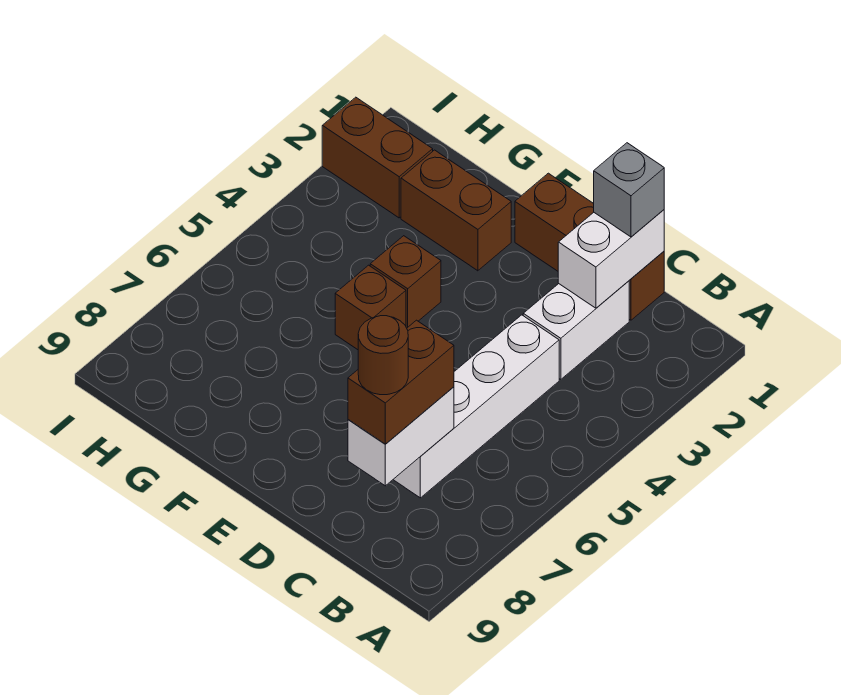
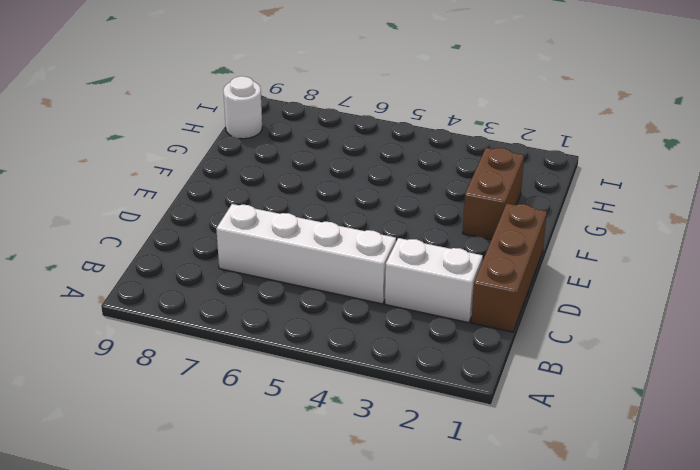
white 1x1 round brick [223,76,262,139] -> none
none -> brown 1x1 brick [370,236,441,328]
none -> brown 1x1 brick [335,265,406,350]
none -> brown 1x2 brick [322,97,433,218]

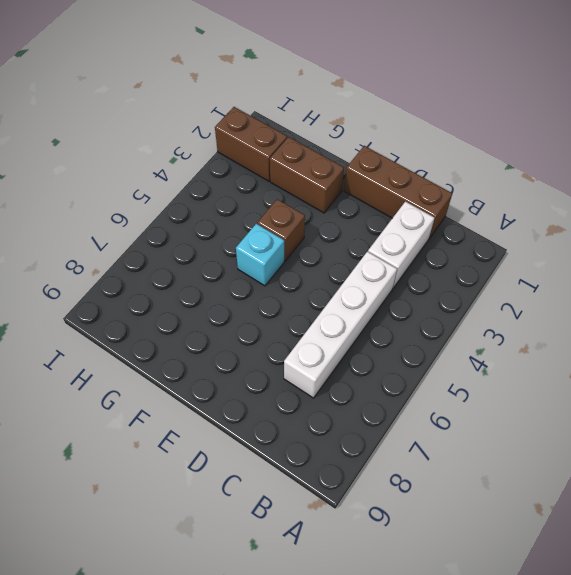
cyan 1x1 brick [236,224,284,286] -> brown 1x1 brick [335,265,406,350]
none -> white 1x2 brick [558,210,664,308]
none -> white 1x2 brick [348,387,454,486]
none -> grey 1x1 brick [594,143,664,237]

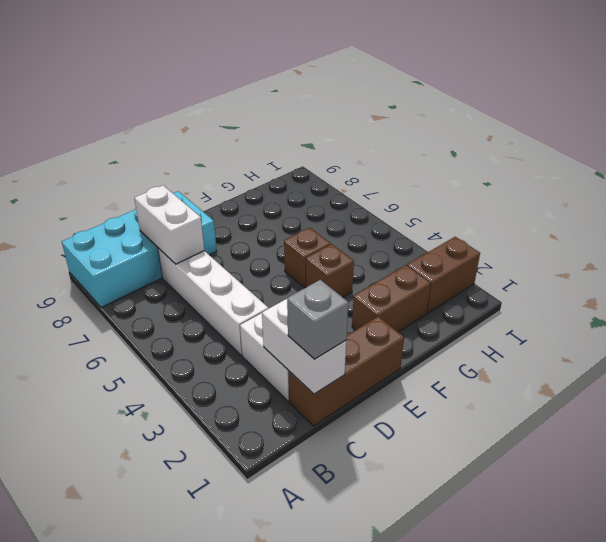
cyan 2x4 brick [62,191,217,308] -> none
none -> brown 1x2 brick [348,320,454,444]
none -> brown 1x1 round brick [358,316,408,395]

